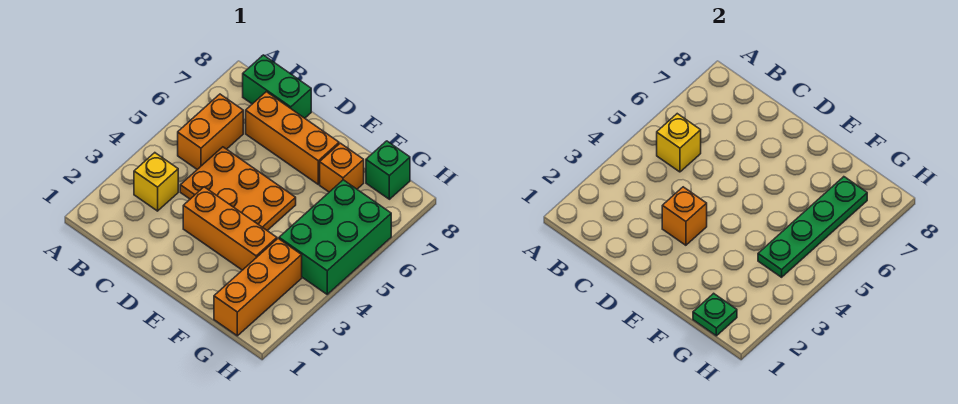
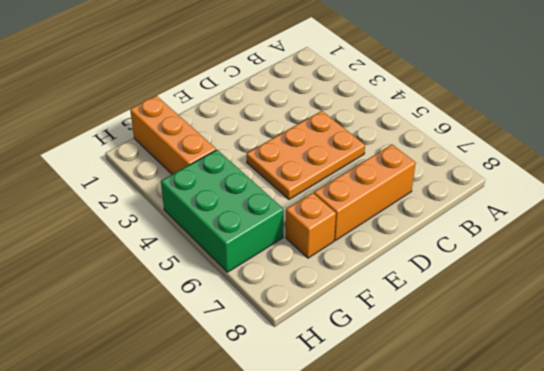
none -> yellow 1x1 brick [134,153,178,211]
none -> orange 1x2 brick [178,94,243,169]
none -> green 1x2 brick [243,55,311,118]

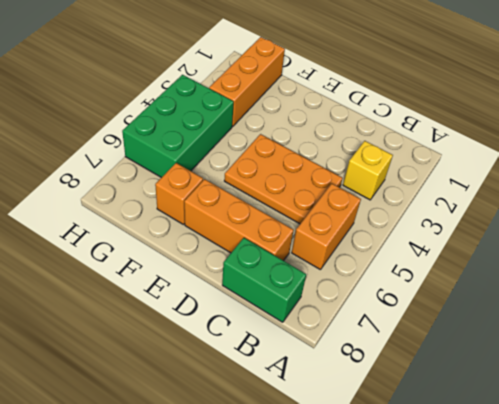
none -> orange 1x3 brick [183,187,277,270]
none -> green 1x1 brick [366,141,410,199]
none -> yellow 1x1 brick [657,114,701,172]

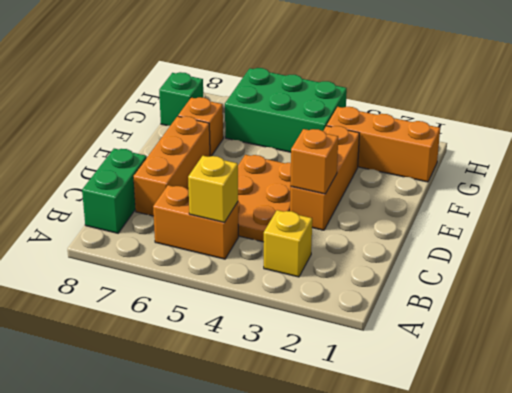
none -> green 1x1 plate [693,293,737,336]
none -> green 1x4 plate [758,177,867,277]

